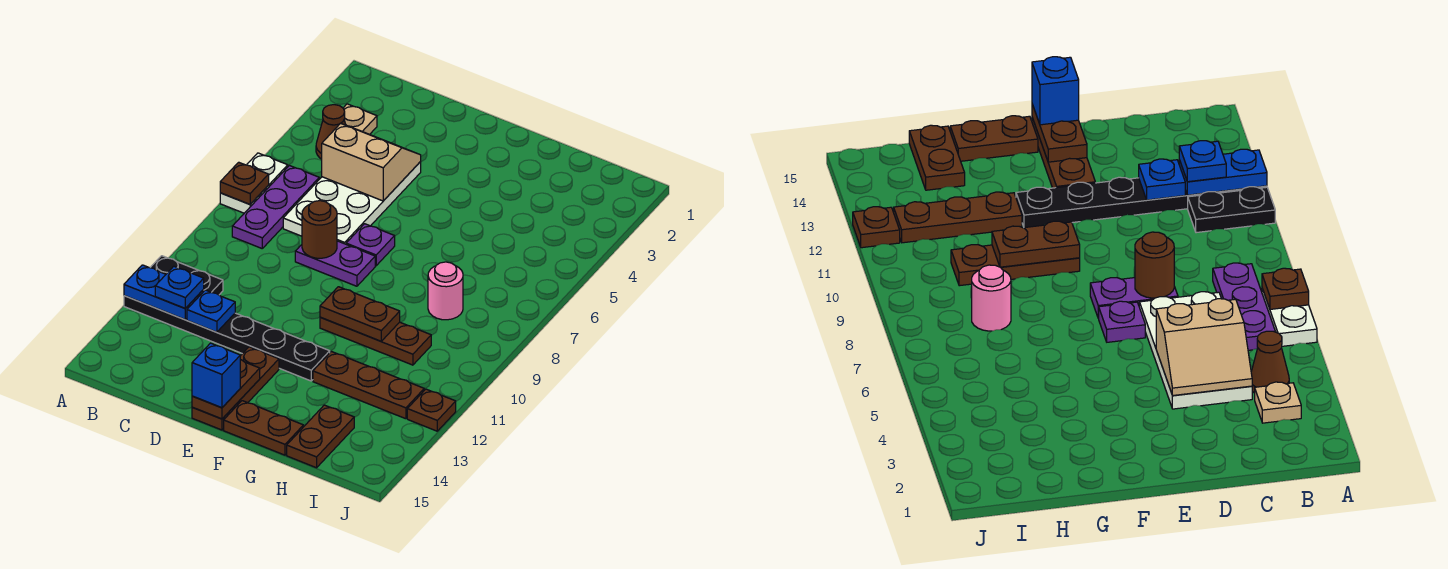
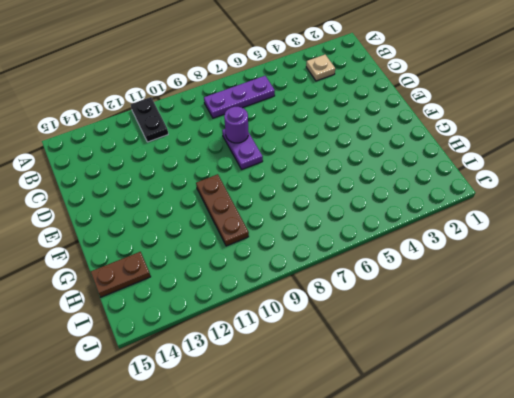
purple 1x1 round brick [224,107,248,143] -> brown 1x1 round brick [302,201,337,258]
none -> white 1x2 plate [220,153,288,213]
none -> black 1x6 plate [124,296,330,381]
none -> brown 1x1 cone [316,105,346,159]

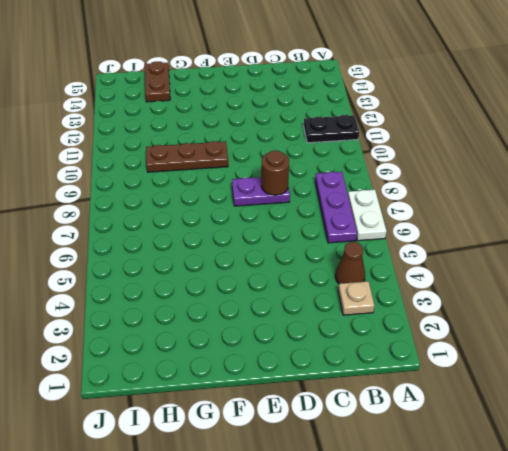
none -> black 1x6 plate [124,296,330,381]
none -> white 2x4 plate [283,162,421,244]
none -> purple 1x1 plate [346,224,395,266]

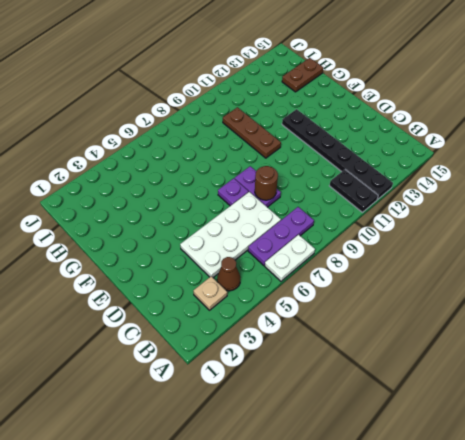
none -> brown 1x3 plate [192,347,279,430]
none -> brown 1x2 plate [224,401,303,455]
none -> brown 1x3 plate [313,351,424,419]

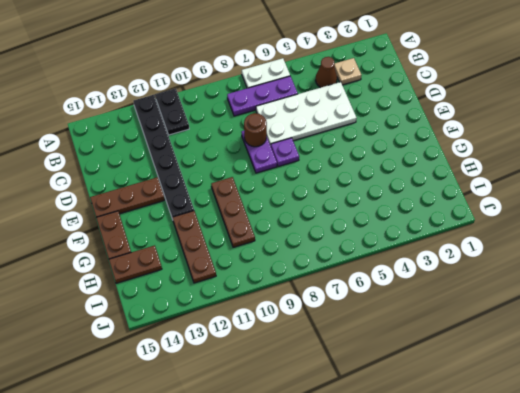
none -> pink 1x1 round brick [428,262,463,320]
none -> brown 1x1 plate [407,389,456,431]
none -> brown 1x1 plate [220,162,269,204]

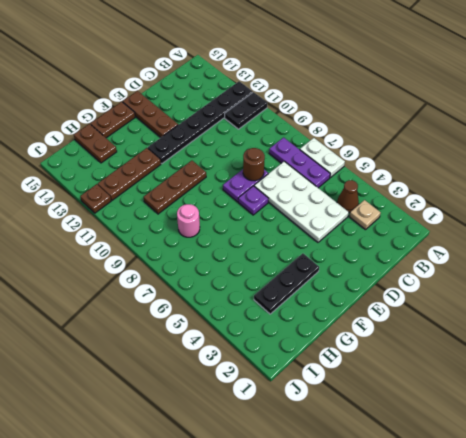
black 1x3 plate [254,253,319,314] -> none
none -> brown 1x1 plate [220,162,269,204]
none -> blue 1x2 plate [124,265,204,320]
none -> tan 2x2 slope [322,123,421,201]

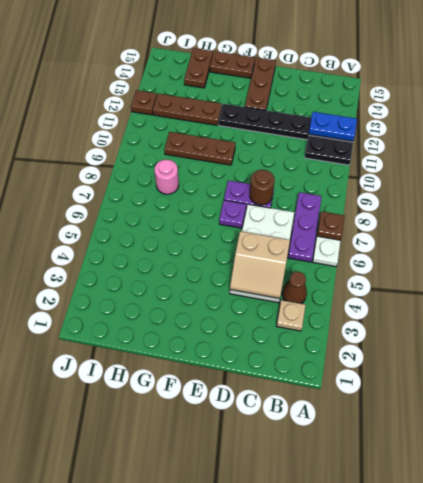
none -> blue 1x1 plate [187,290,235,332]
none -> brown 1x2 plate [192,360,260,419]
none -> brown 1x2 plate [320,287,400,341]

